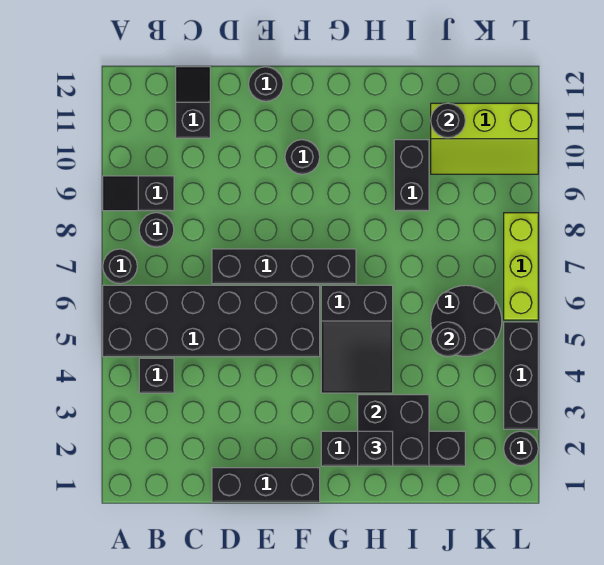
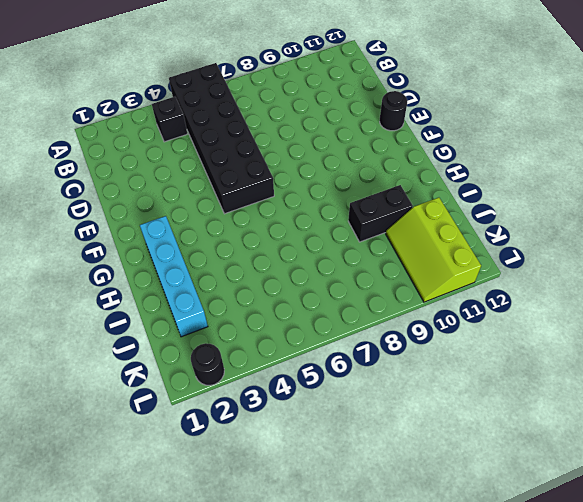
cyan 1x4 brick [140,216,208,337] -> black 1x4 brick [321,431,465,466]
none -> black 1x1 round brick [103,249,137,284]
none -> black 1x2 slope [103,176,174,211]
none -> black 1x1 round brick [139,213,174,247]

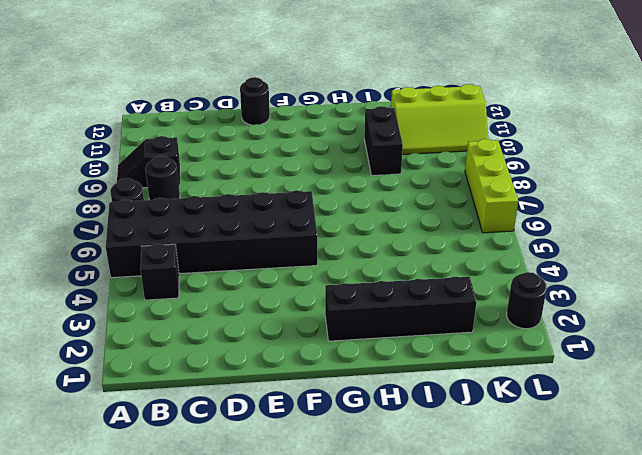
none -> black 1x2 slope [176,67,210,138]
none -> black 1x3 brick [212,468,320,502]
none -> black 1x4 brick [212,249,356,284]

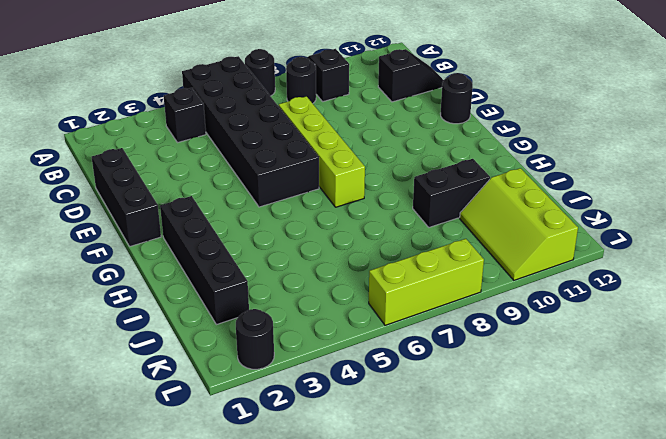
lime 1x4 brick [279,96,365,207] -> black 1x4 brick [212,249,356,284]
none -> black 1x1 round brick [285,140,320,174]
none -> black 2x3 slope [321,285,393,393]
none -> black 2x2 round brick [431,285,502,357]

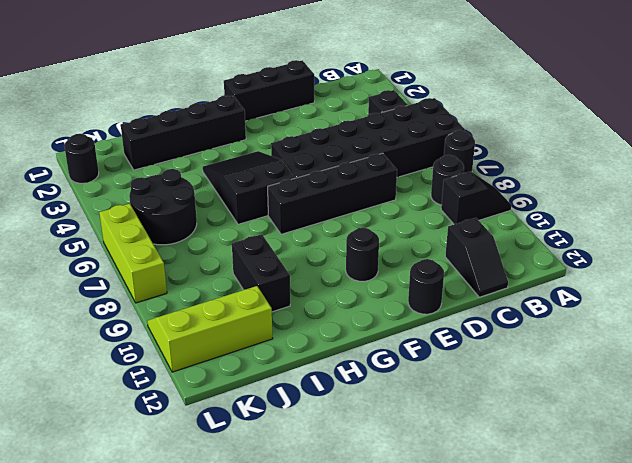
none -> black 1x3 brick [504,322,538,429]
none -> black 2x2 brick [358,395,429,466]
none -> black 1x1 round brick [431,322,465,356]

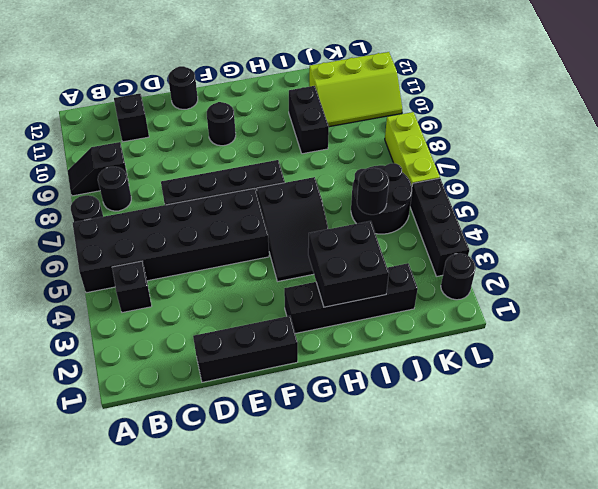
none -> black 1x1 round brick [431,103,465,138]
none -> black 1x1 brick [358,431,393,466]

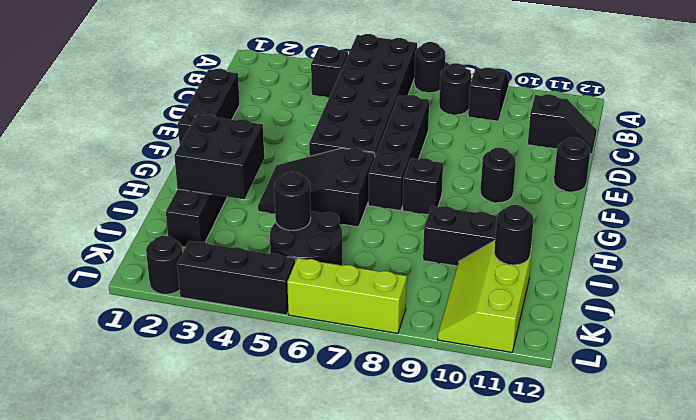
black 1x1 brick [403,158,443,215] -> black 1x1 brick moved to [358,431,393,466]

